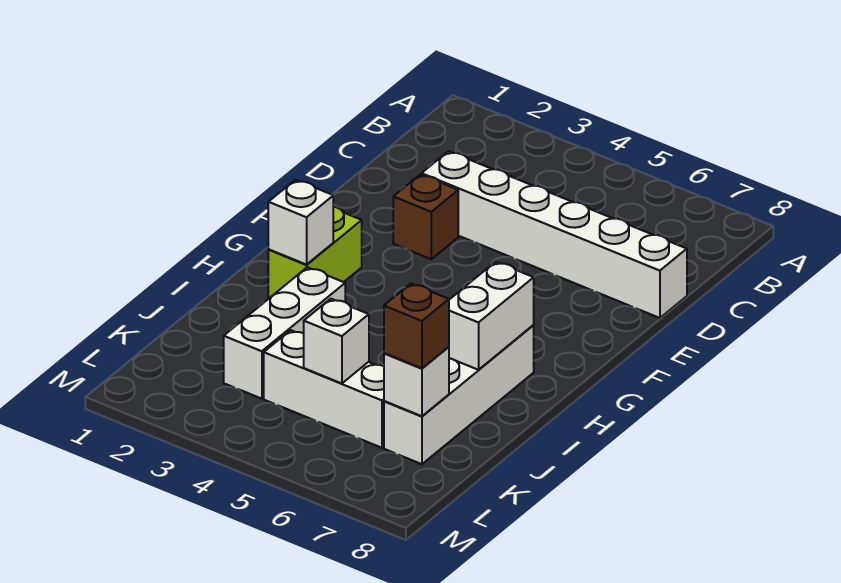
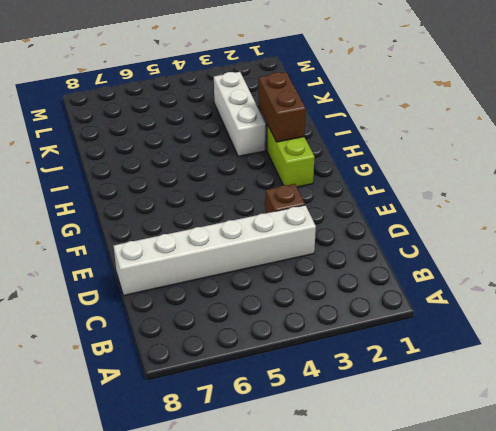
brown 1x2 brick [259,72,306,142] -> white 1x1 brick [268,180,333,265]
none -> white 1x4 brick [384,325,534,464]
none -> white 1x3 brick [264,330,384,448]

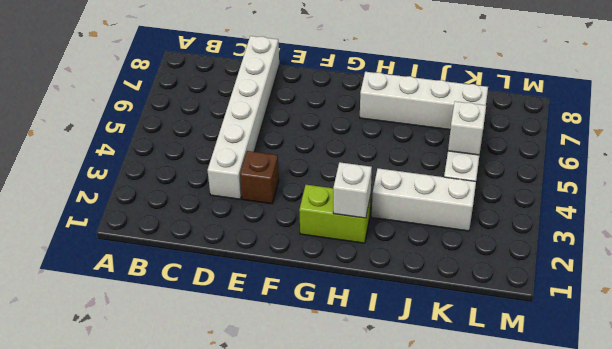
none -> white 1x2 brick [449,262,534,370]
none -> white 1x1 brick [384,347,449,416]

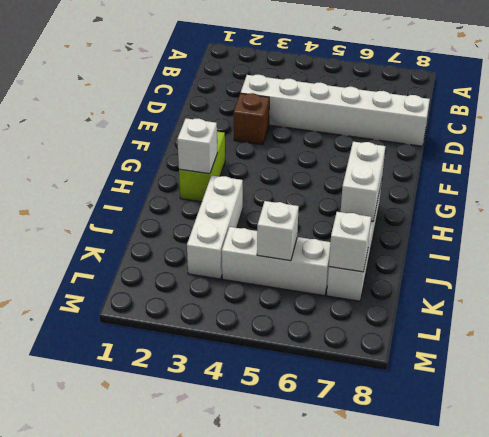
none -> brown 1x1 brick [384,284,449,368]

